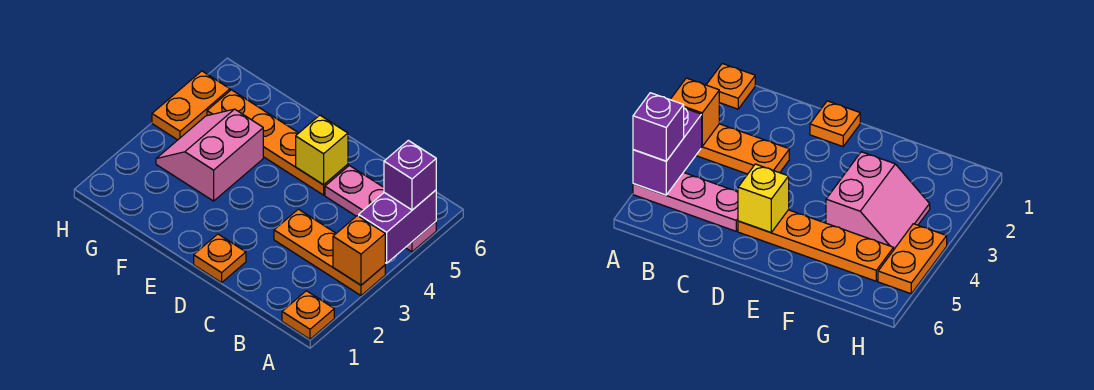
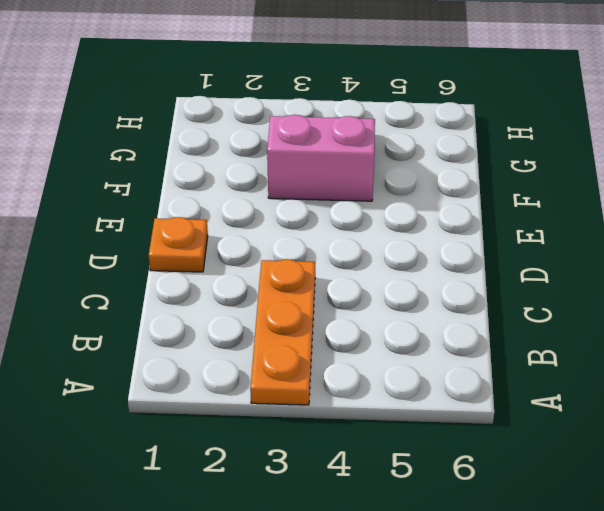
none -> orange 1x1 plate [282,291,334,339]
none -> pink 1x3 plate [325,165,436,252]

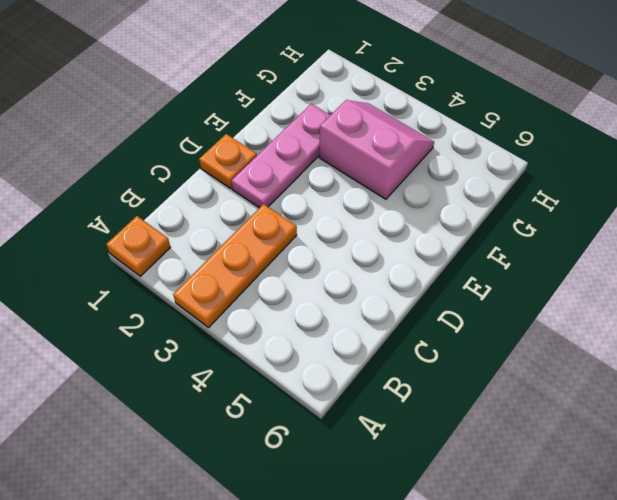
pink 1x3 plate [232,104,330,208] -> pink 1x3 plate moved to [325,165,436,252]
none -> orange 1x4 plate [207,90,348,195]
none -> orange 1x2 plate [152,71,230,140]

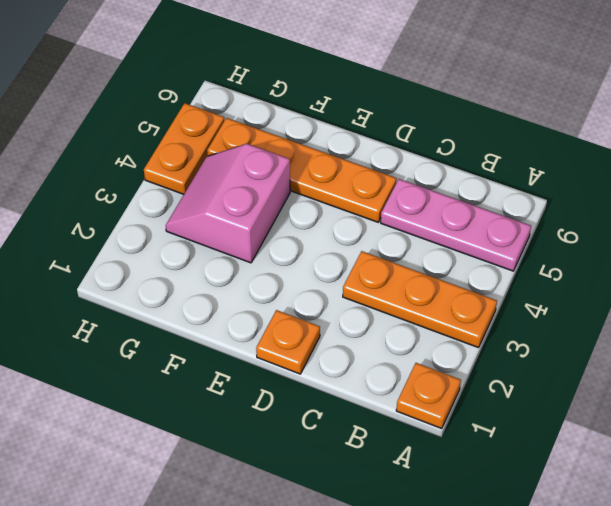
none -> orange 1x1 brick [333,216,385,285]
none -> purple 1x2 brick [359,190,436,263]

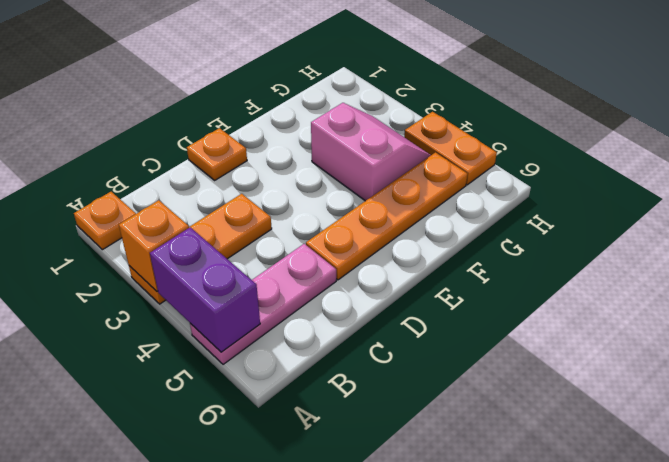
none -> yellow 1x1 brick [296,115,348,185]
none -> purple 1x1 brick [384,140,436,210]

